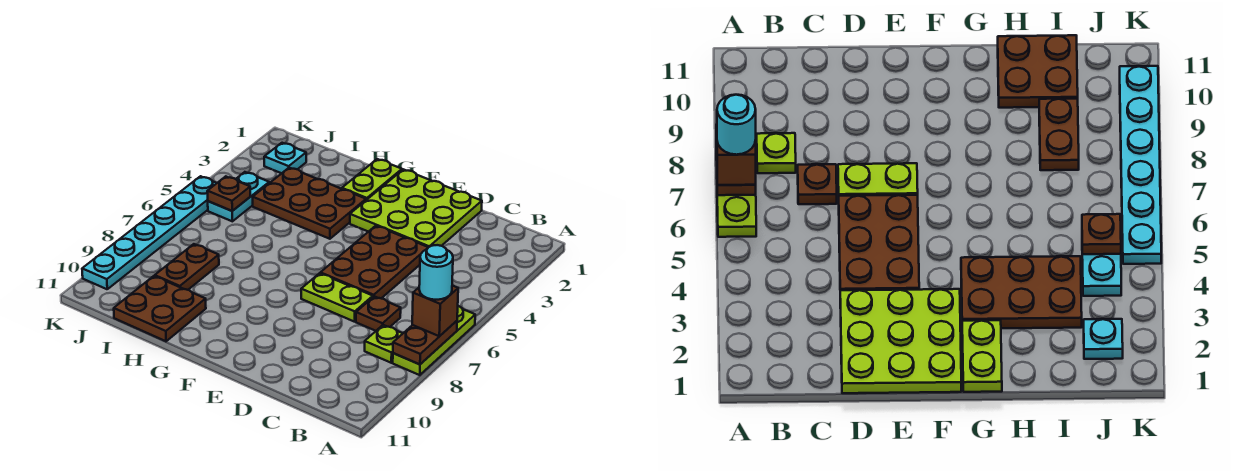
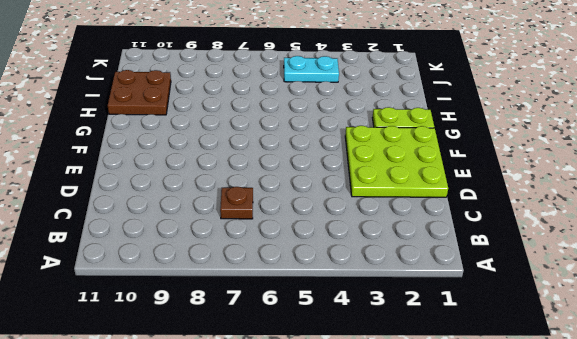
none -> lime 1x3 plate [393,306,475,375]
none -> lime 1x1 plate [365,325,403,363]
none -> brown 2x3 plate [320,226,428,298]

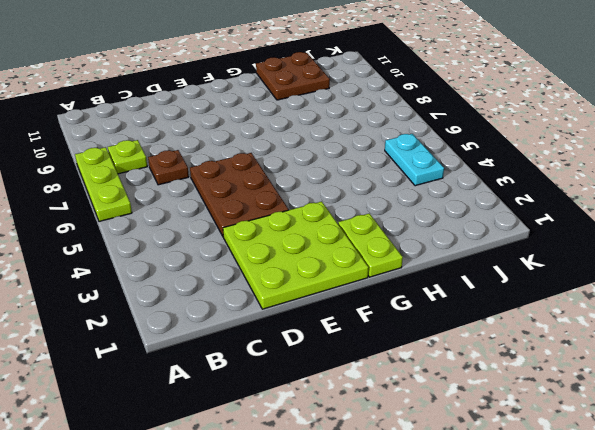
none -> lime 1x2 plate [301,273,373,322]
none -> brown 2x3 plate [253,168,366,239]
none -> brown 1x2 plate [155,244,219,290]

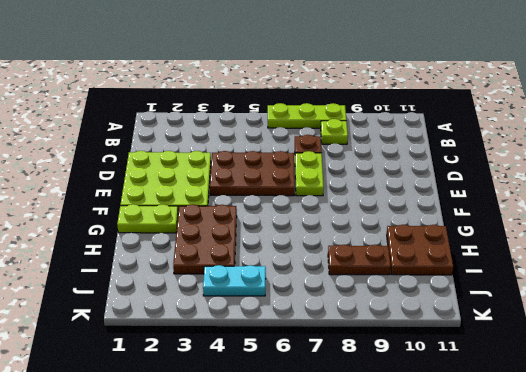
none -> cyan 1x1 plate [264,143,306,173]
none -> cyan 1x6 plate [82,176,217,289]
none -> brown 1x2 plate [393,321,457,364]

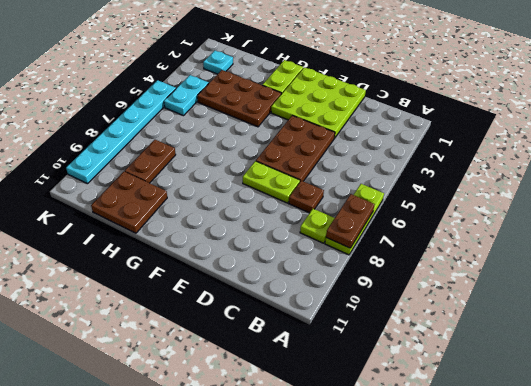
none -> brown 1x1 plate [207,176,250,211]
none -> brown 1x1 brick [412,285,458,336]
none -> cyan 1x1 round brick [419,245,453,300]

